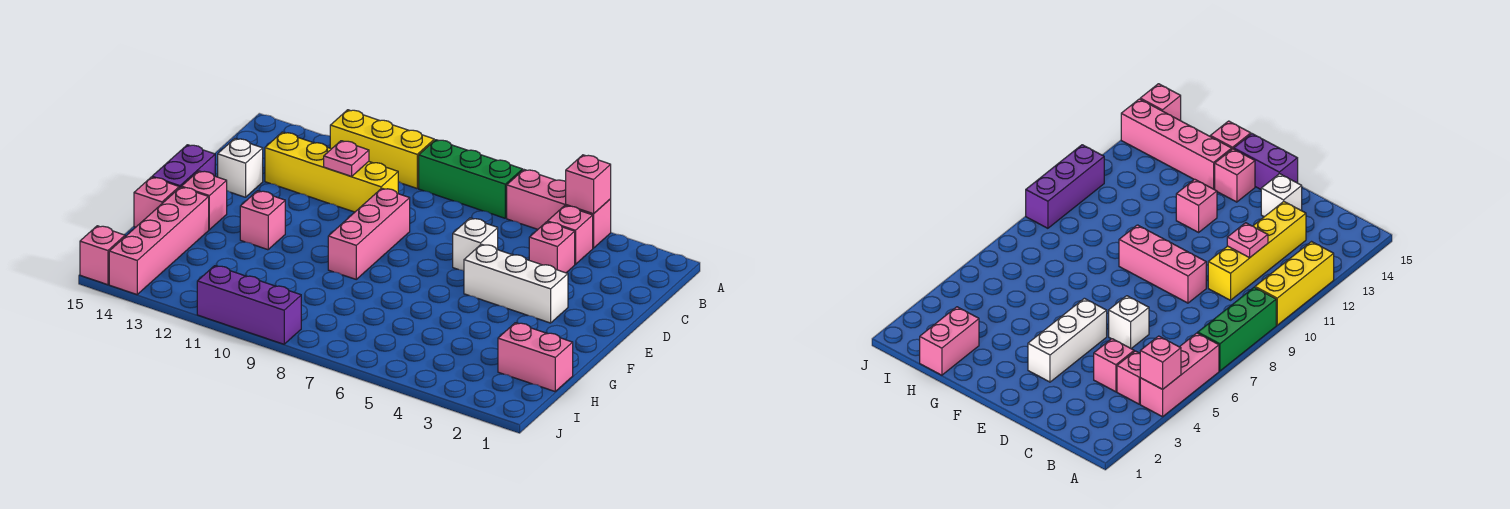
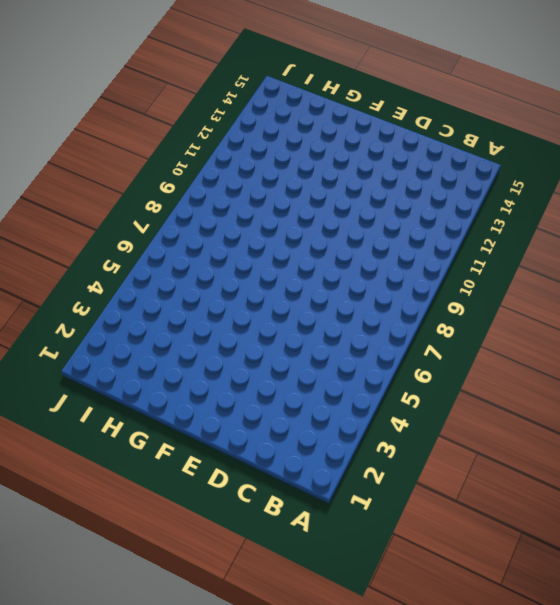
none -> pink 1x3 brick [507,170,611,248]
none -> green 1x3 brick [419,140,523,218]
none -> yellow 1x3 brick [330,110,434,188]

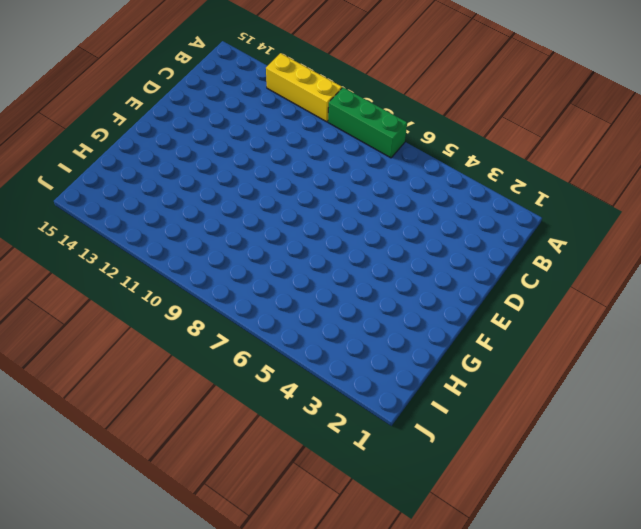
none -> pink 1x3 brick [507,170,611,248]
none -> pink 1x1 brick [548,206,593,264]
none -> pink 1x1 brick [529,222,575,273]

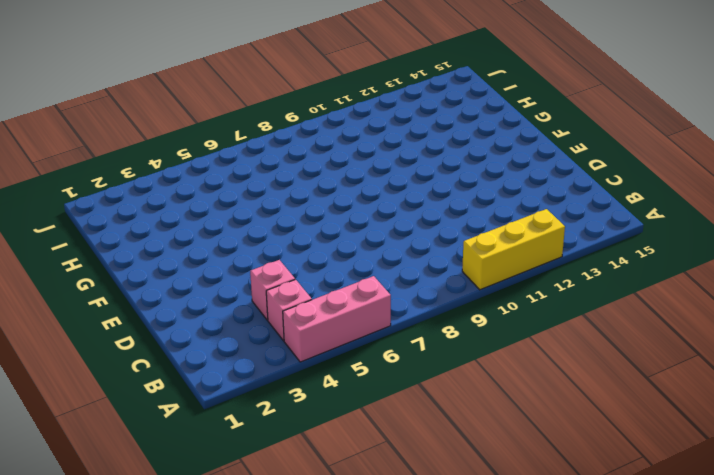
none -> green 1x3 brick [419,140,523,218]
none -> yellow 1x4 brick [265,132,398,212]
none -> white 1x1 brick [453,218,498,271]

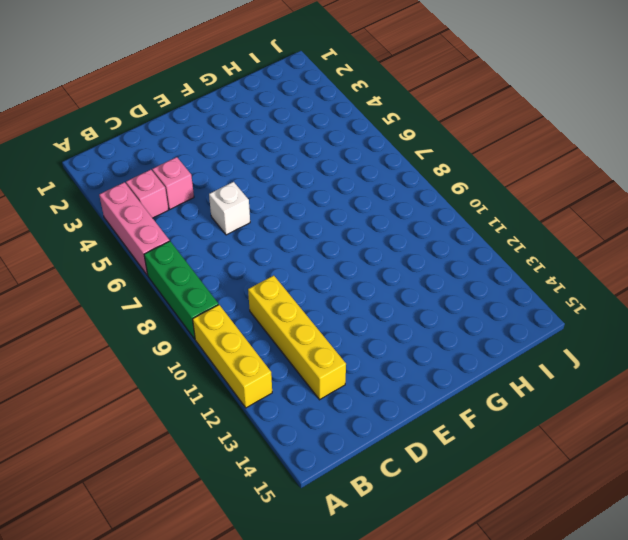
none -> pink 1x3 brick [328,188,410,279]
none -> white 1x1 brick [218,139,263,197]
none -> white 1x3 brick [464,244,568,323]

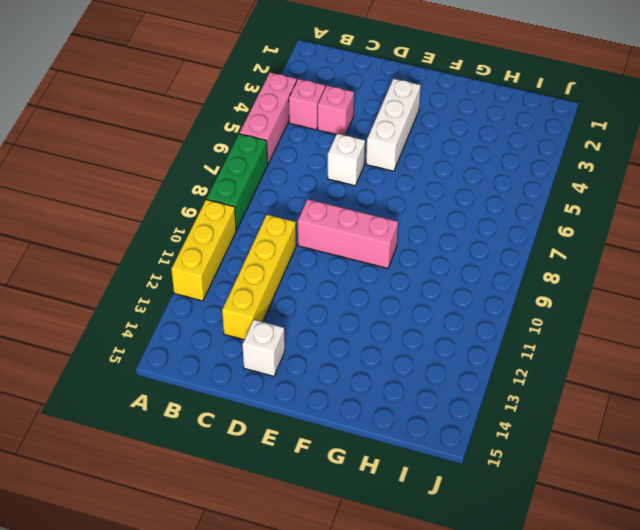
none -> purple 1x2 brick [152,145,215,188]
none -> pink 1x1 brick [240,191,285,250]
none -> pink 1x1 brick [181,171,227,230]

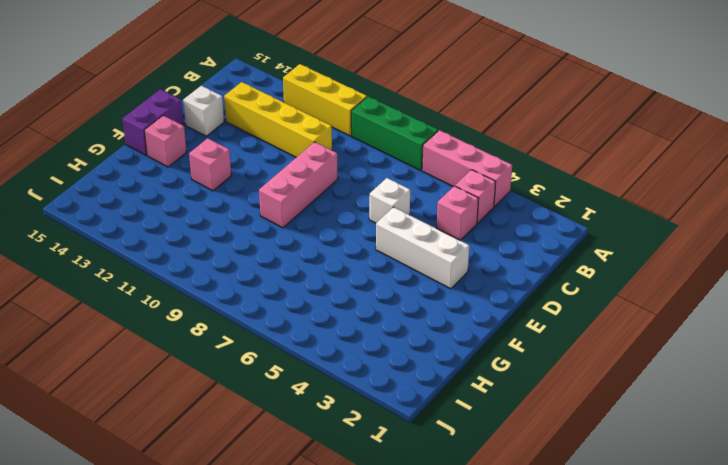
none -> pink 1x4 brick [109,187,209,294]
none -> pink 1x1 brick [134,177,179,227]
none -> pink 1x2 brick [498,323,573,391]

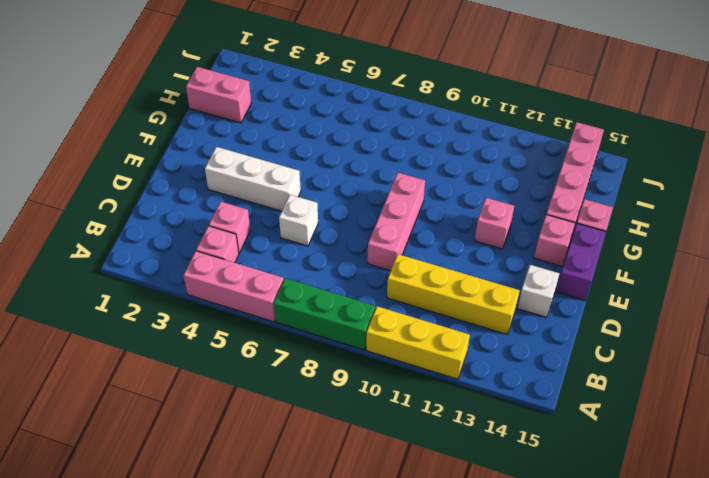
none -> purple 1x3 brick [197,266,301,344]
none -> pink 1x1 brick [80,226,125,285]
none -> pink 1x1 brick [566,155,611,214]

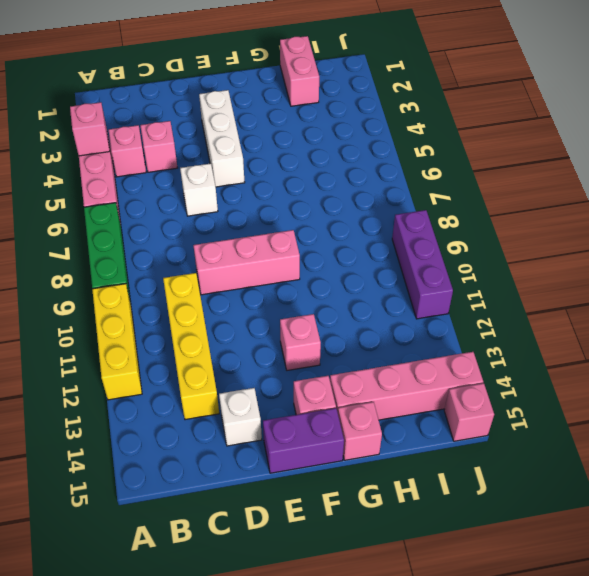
none -> pink 1x1 plate [324,141,369,177]

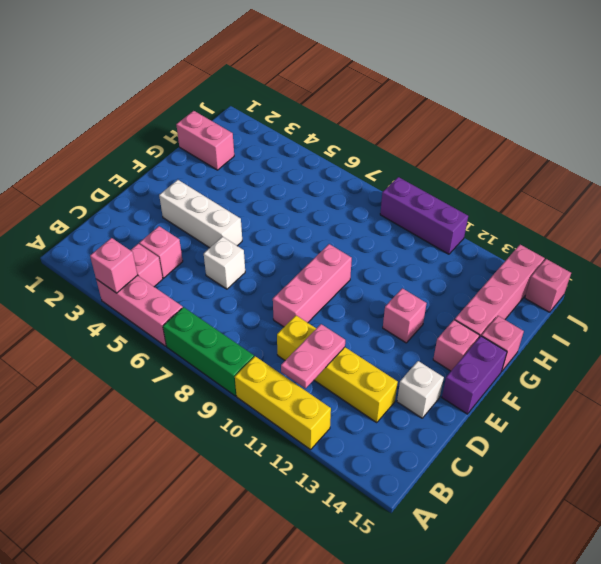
pink 1x2 plate [281,324,345,388] -> pink 1x1 plate [324,141,369,177]

